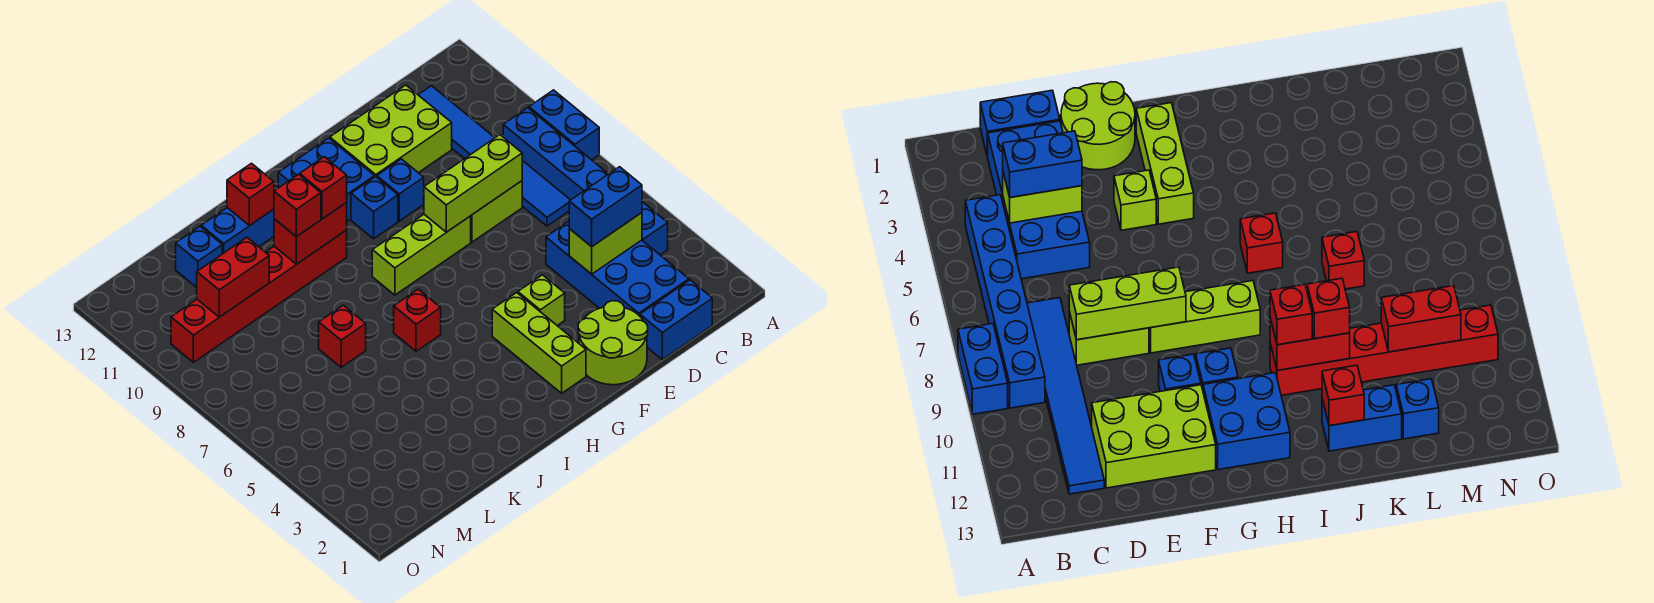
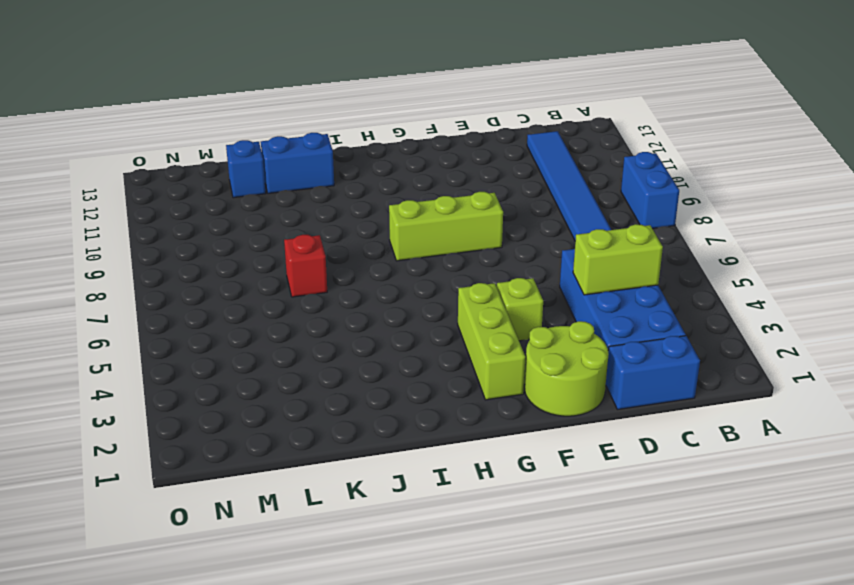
none -> blue 1x6 brick [503,108,668,255]
none -> lime 1x2 brick [471,181,522,242]
none -> lime 2x3 brick [330,85,452,177]

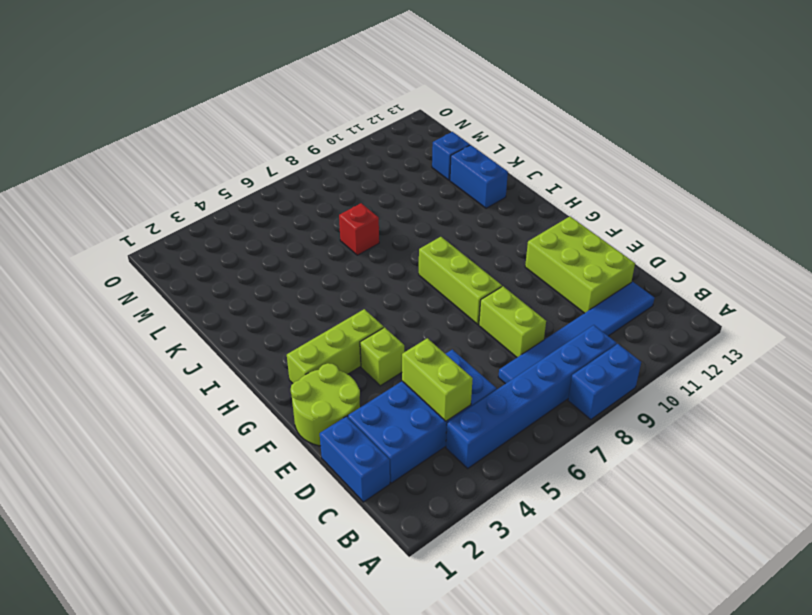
none -> blue 1x1 brick [377,159,424,221]
none -> blue 1x1 brick [351,177,398,239]
none -> blue 2x2 brick [278,138,375,221]

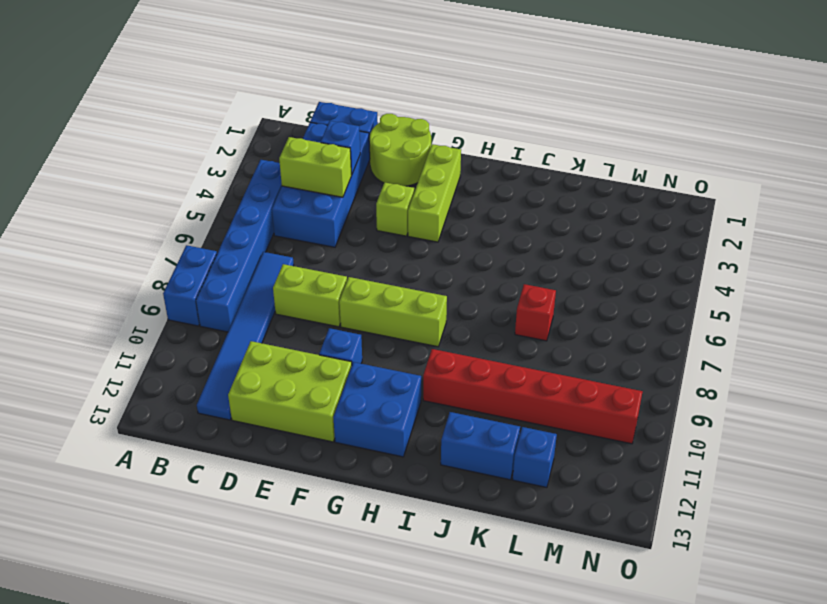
blue 1x1 brick [321,121,360,175] -> blue 1x1 brick moved to [351,177,398,239]
none -> red 1x1 brick [394,289,441,351]
none -> lime 1x3 brick [424,135,522,232]
none -> red 1x2 brick [274,203,347,264]

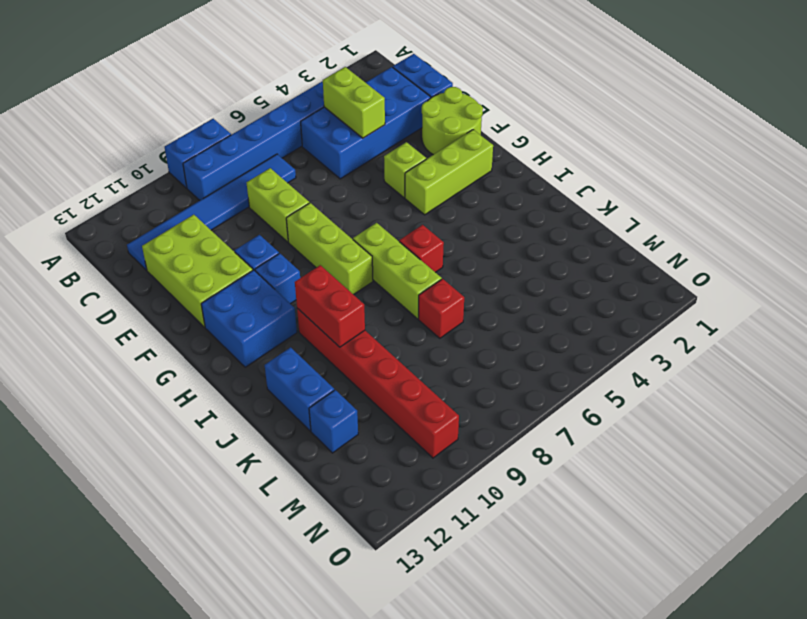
lime 1x3 brick [353,223,442,319] -> lime 1x3 brick moved to [424,135,522,232]
none -> red 1x1 brick [227,163,274,226]
none -> red 1x2 brick [197,238,269,317]
none -> blue 1x2 brick [569,167,642,247]

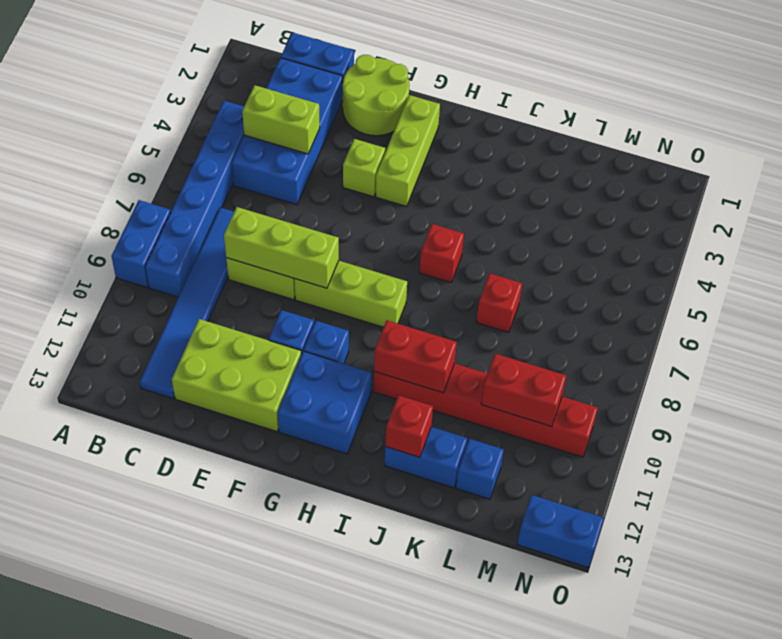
blue 1x2 brick [517,495,604,568] -> blue 1x2 brick moved to [569,167,642,247]
none -> red 1x1 brick [300,157,347,219]
none -> red 1x1 brick [274,174,321,237]

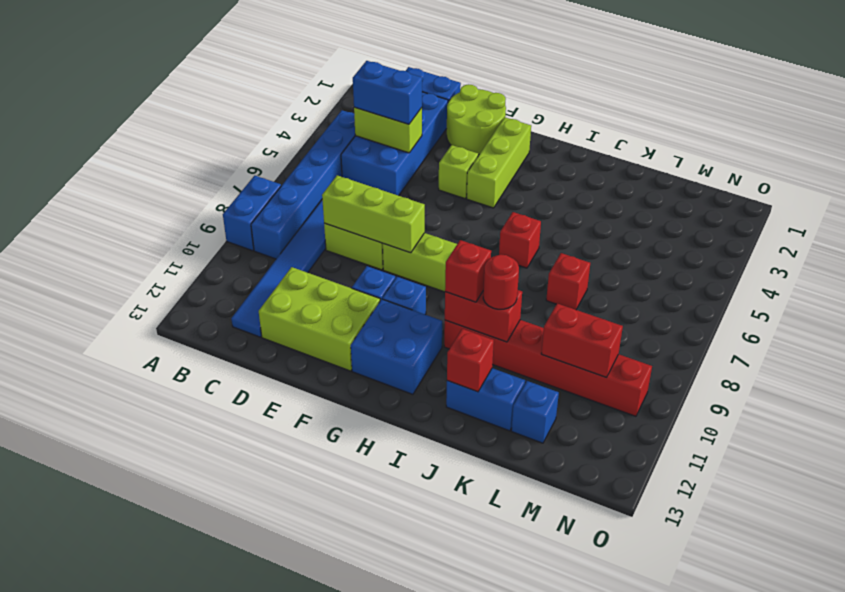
red 1x1 round brick [483,254,519,309] -> red 1x1 brick [274,174,321,237]

